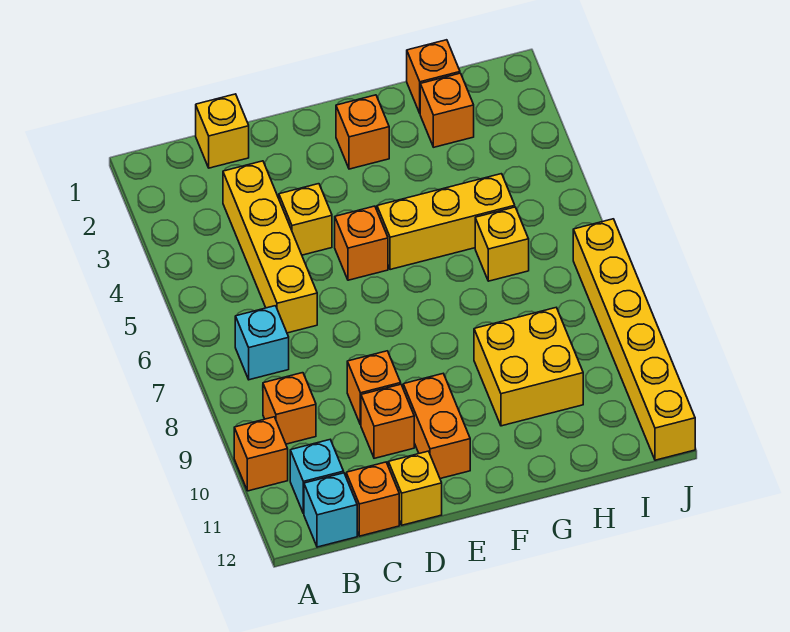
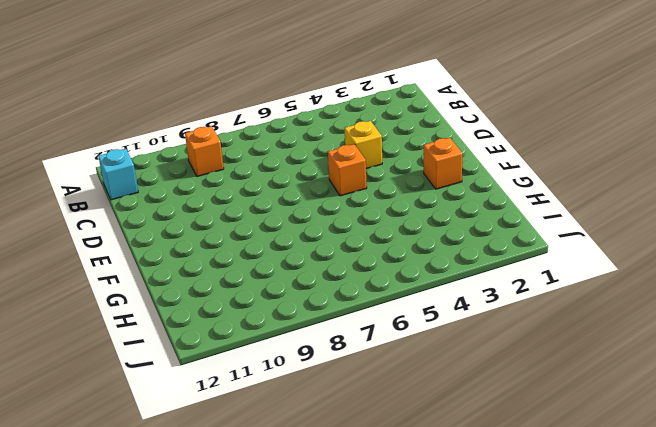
none -> orange 1x1 brick [234,417,288,491]
none -> cyan 1x1 brick [235,306,289,380]
none -> cyan 1x1 brick [290,440,344,514]

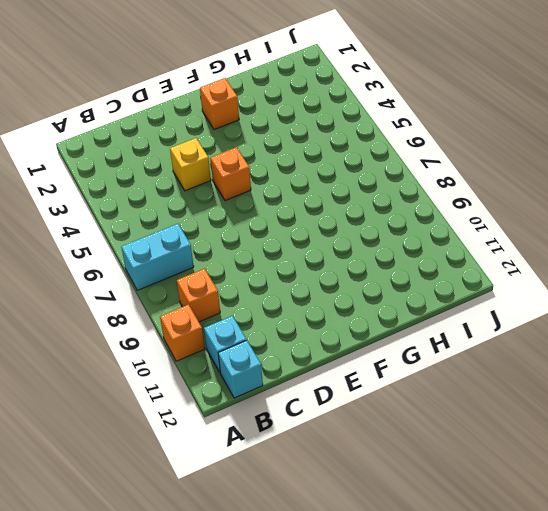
cyan 1x2 brick [121,224,194,290] -> cyan 1x1 brick [235,306,289,380]
none -> yellow 1x1 brick [196,94,249,168]
none -> yellow 1x4 brick [223,161,317,333]
none -> orange 1x1 brick [346,462,399,536]

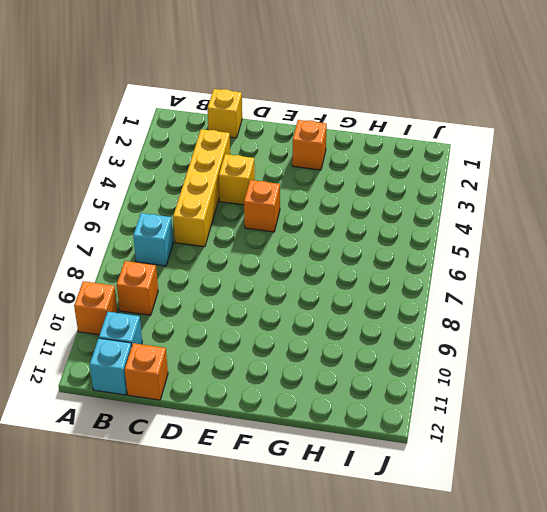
none -> orange 1x1 brick [347,351,401,425]
none -> orange 1x1 brick [361,384,414,458]
none -> yellow 1x1 brick [388,451,442,525]

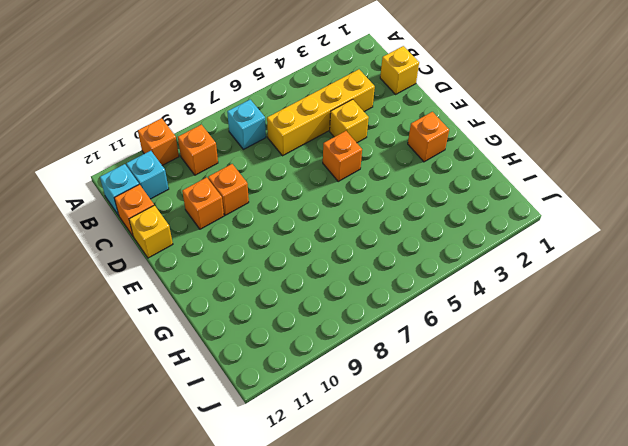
none -> orange 1x2 brick [403,374,470,479]
none -> yellow 1x3 brick [377,174,515,270]
none -> yellow 2x2 brick [474,308,583,426]

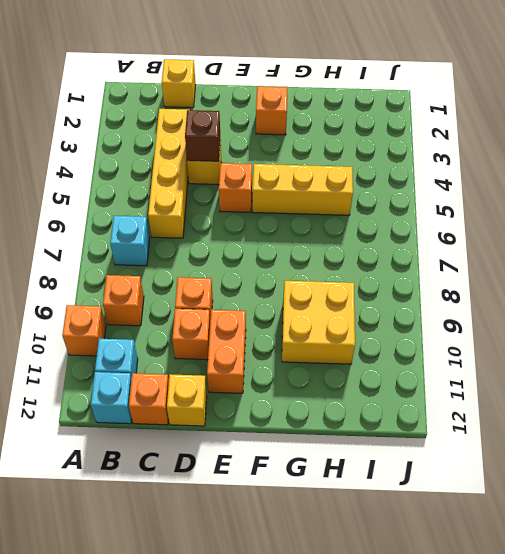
brown 1x1 brick [185,110,220,161] -> none
none -> orange 1x1 brick [407,40,460,113]
none -> orange 1x1 brick [420,73,474,147]
none -> yellow 1x1 brick [475,207,529,281]

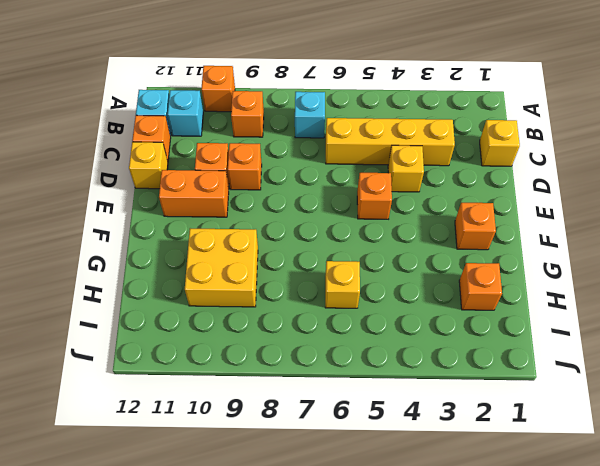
none -> yellow 1x3 brick [377,174,515,270]
none -> orange 1x1 brick [407,40,460,113]
none -> yellow 1x6 brick [573,219,695,460]

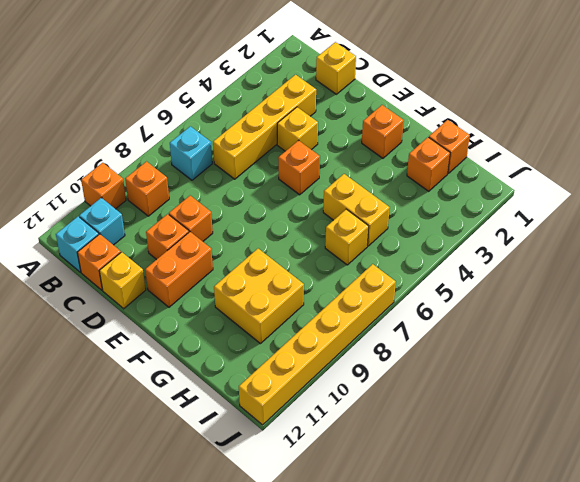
yellow 1x2 brick [323,174,390,246] -> yellow 1x3 brick [377,174,515,270]

